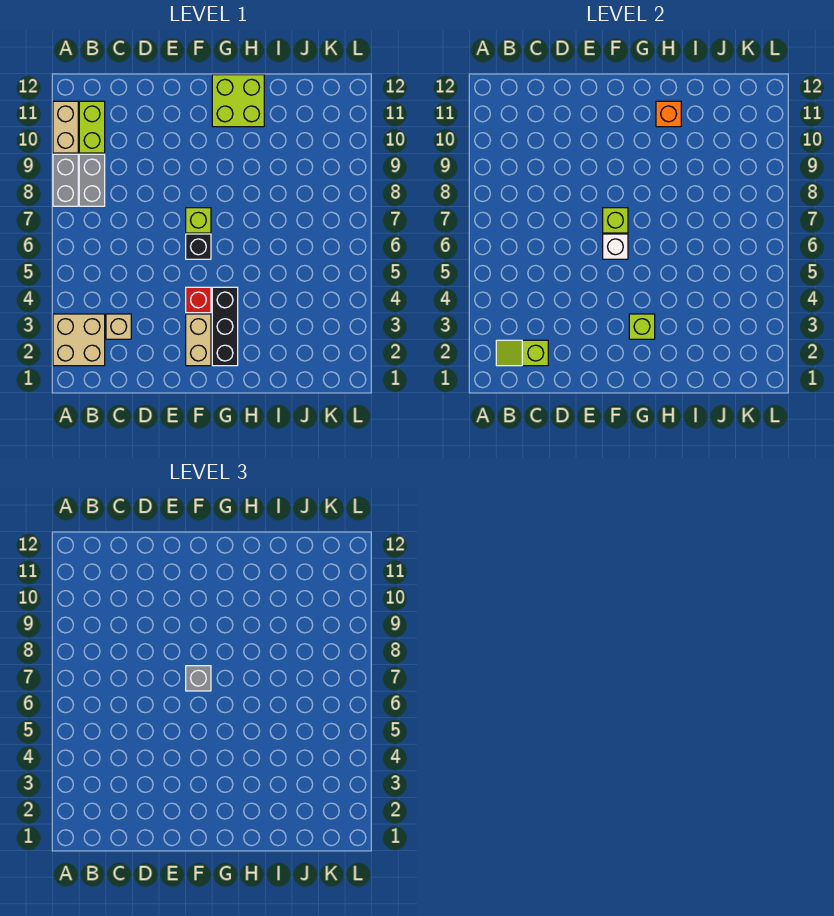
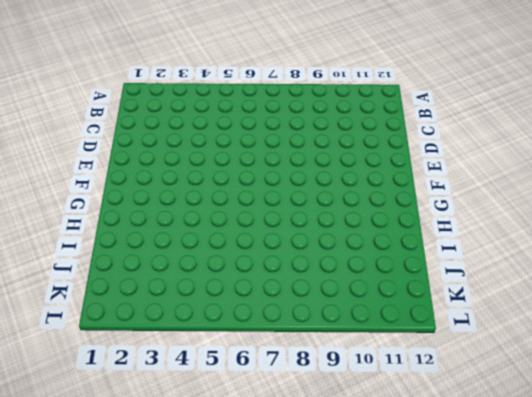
none -> tan 2x2 brick [53,314,105,366]
none -> grey 1x2 brick [53,154,78,206]
none -> tan 1x2 brick [53,101,78,153]

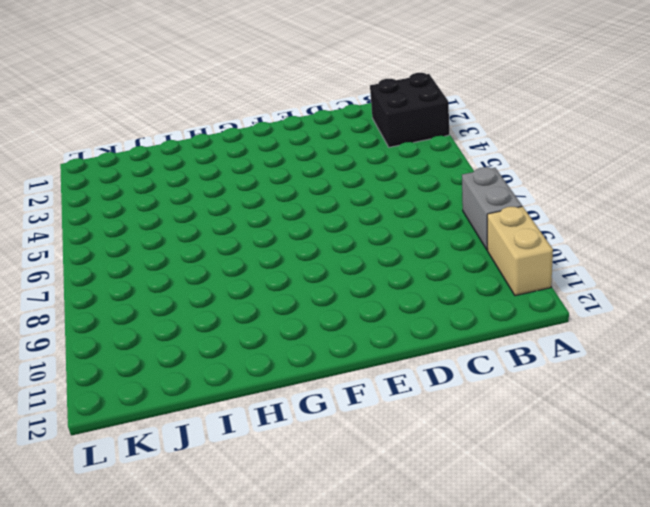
black 2x2 brick [370,73,449,147] -> tan 2x2 brick [53,314,105,366]
none -> grey 1x2 brick [79,154,105,206]
none -> lime 1x2 brick [79,101,105,153]
none -> tan 1x1 brick [106,314,131,339]

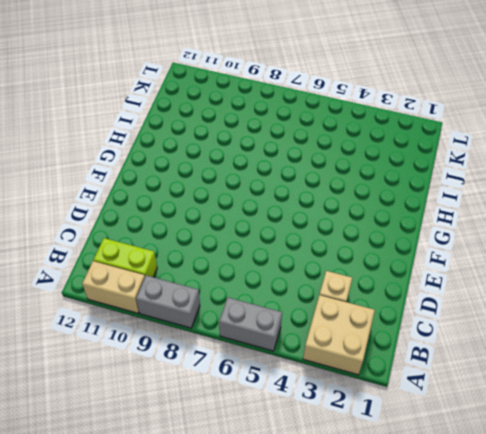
grey 1x2 brick [219,298,282,351] -> grey 1x2 brick moved to [79,154,105,206]
none -> tan 1x2 brick [186,314,211,366]
none -> red 1x1 brick [186,287,211,313]
none -> black 1x1 brick [186,234,211,259]

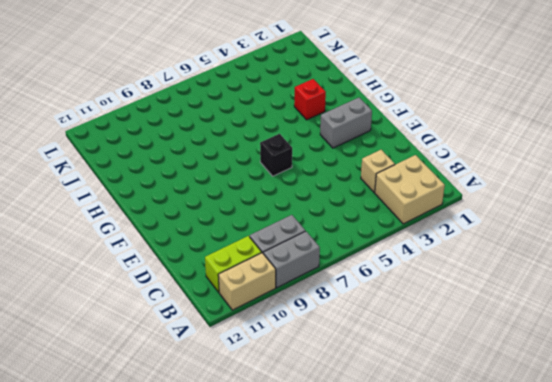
grey 1x2 brick [320,98,372,148] -> tan 1x2 brick [186,314,211,366]
red 1x1 brick [294,79,326,120] -> red 1x1 brick moved to [186,287,211,313]
none -> lime 1x1 brick [186,208,211,233]
none -> black 1x3 brick [212,287,238,366]
none -> lime 2x2 brick [212,75,264,127]

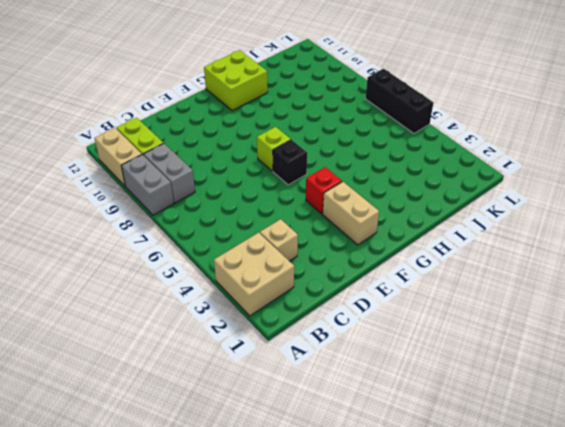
black 1x3 brick [365,69,433,133] -> black 1x3 brick moved to [212,287,238,366]
none -> lime 1x2 slope [496,340,548,366]
none -> white 1x1 brick [603,234,628,259]
none -> lime 1x1 brick [603,208,628,233]

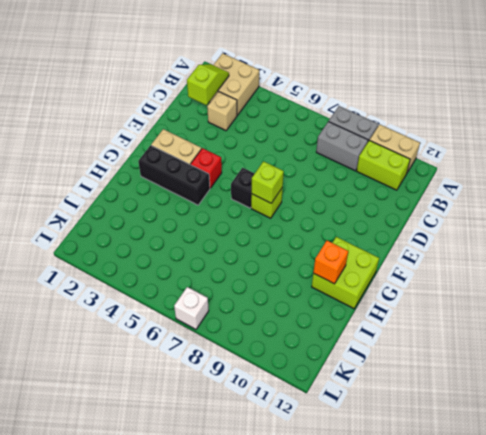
white 1x1 brick [174,287,209,329] -> white 1x1 brick moved to [603,234,628,259]
none -> lime 1x1 brick [629,314,655,339]
none -> grey 1x1 brick [186,666,211,691]

